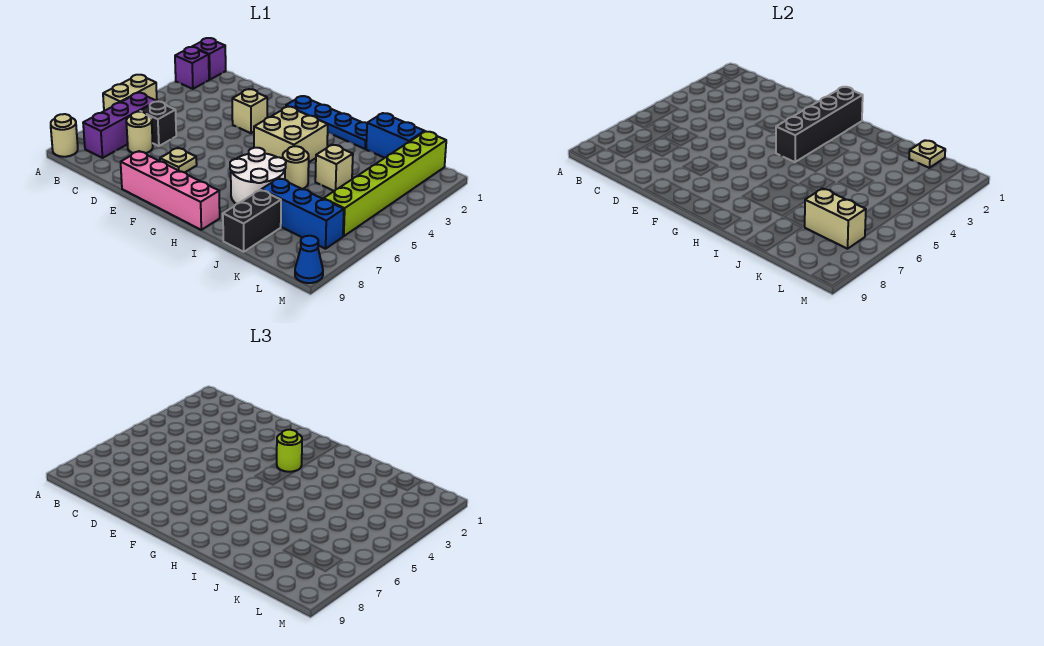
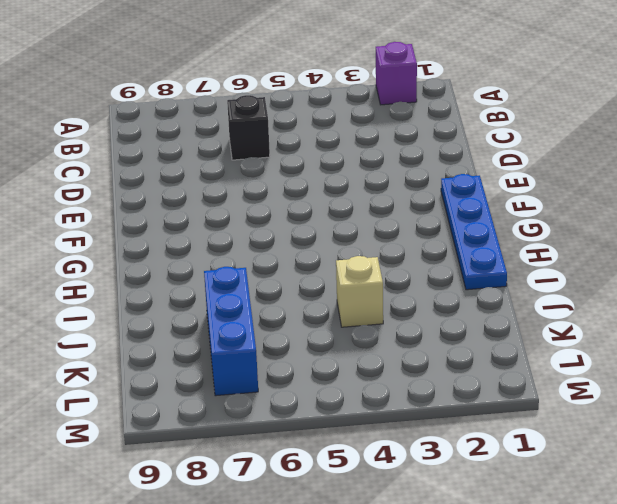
none -> purple 1x1 brick [192,38,226,80]
none -> tan 1x2 brick [103,75,157,111]
none -> tan 1x1 round brick [51,114,78,157]

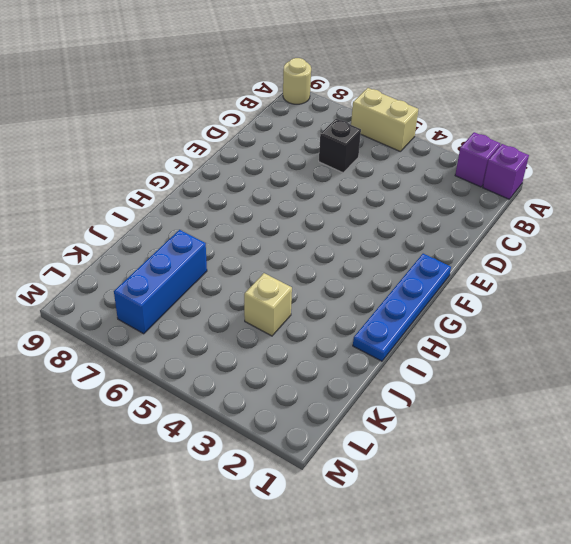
none -> purple 1x3 brick [83,93,157,158]
none -> tan 1x1 round brick [126,112,153,153]
none -> tan 1x1 brick [232,89,267,133]

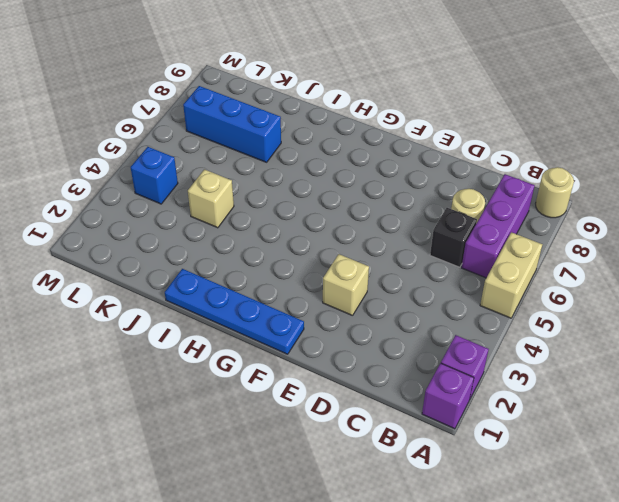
blue 1x1 brick [130,147,178,204] -> lime 1x6 brick [323,131,446,236]
none -> tan 1x1 plate [160,148,197,172]
none -> pink 1x4 brick [121,151,220,230]
none -> tan 2x2 brick [254,107,328,162]

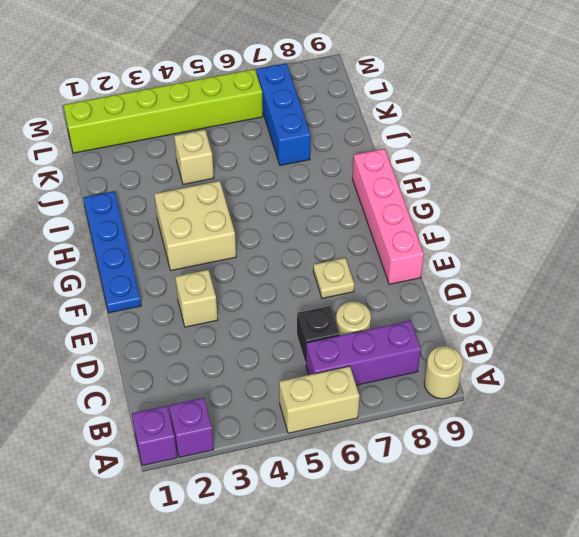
none -> white 2x2 round brick [230,148,286,204]
none -> tan 1x1 round brick [282,146,309,189]
none -> blue 1x2 brick [366,113,424,158]

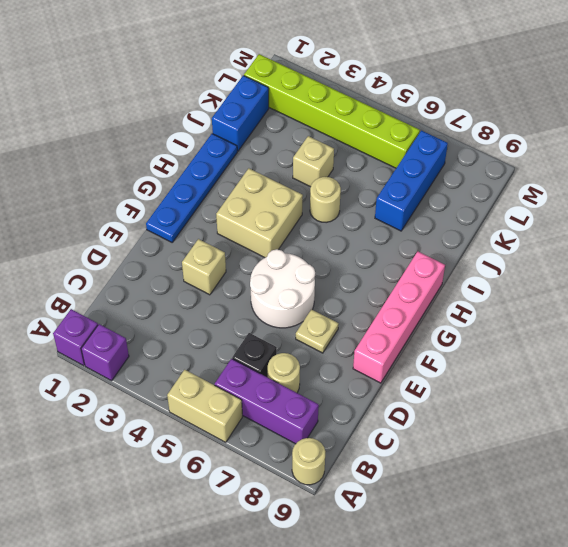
white 2x2 round brick [250,249,315,328] -> white 2x2 round brick moved to [230,148,286,204]
none -> black 1x2 brick [223,190,281,252]
none -> blue 1x1 cone [295,236,323,283]
none -> black 1x4 brick [776,87,863,162]

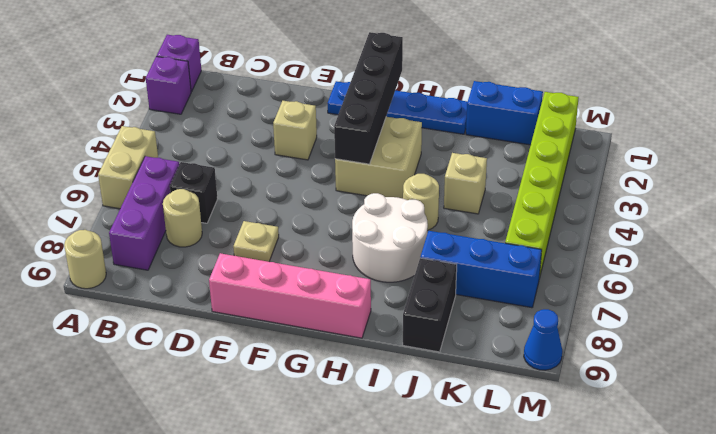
none -> tan 1x1 plate [909,140,945,168]
none -> tan 1x2 brick [805,188,866,249]
none -> lime 1x1 round brick [277,430,302,472]

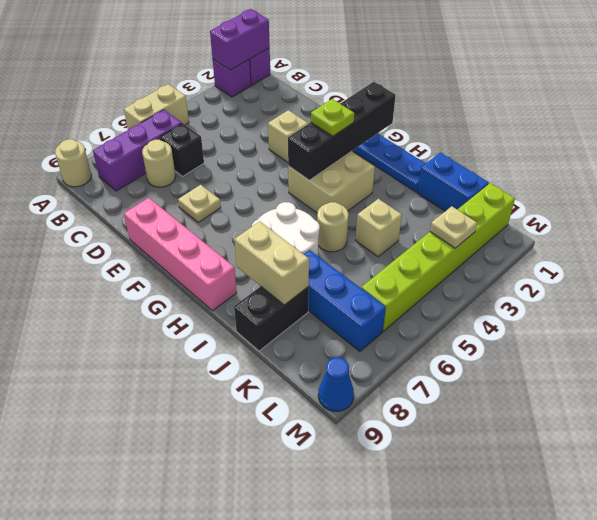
purple 1x2 brick [210,9,270,70] -> none
lime 1x1 plate [311,99,354,136] -> lime 1x1 round brick [277,430,302,472]
tan 1x2 brick [234,221,309,305] -> tan 1x2 brick moved to [805,188,866,249]
tan 1x1 plate [430,206,477,248] -> tan 1x1 plate moved to [909,140,945,168]

